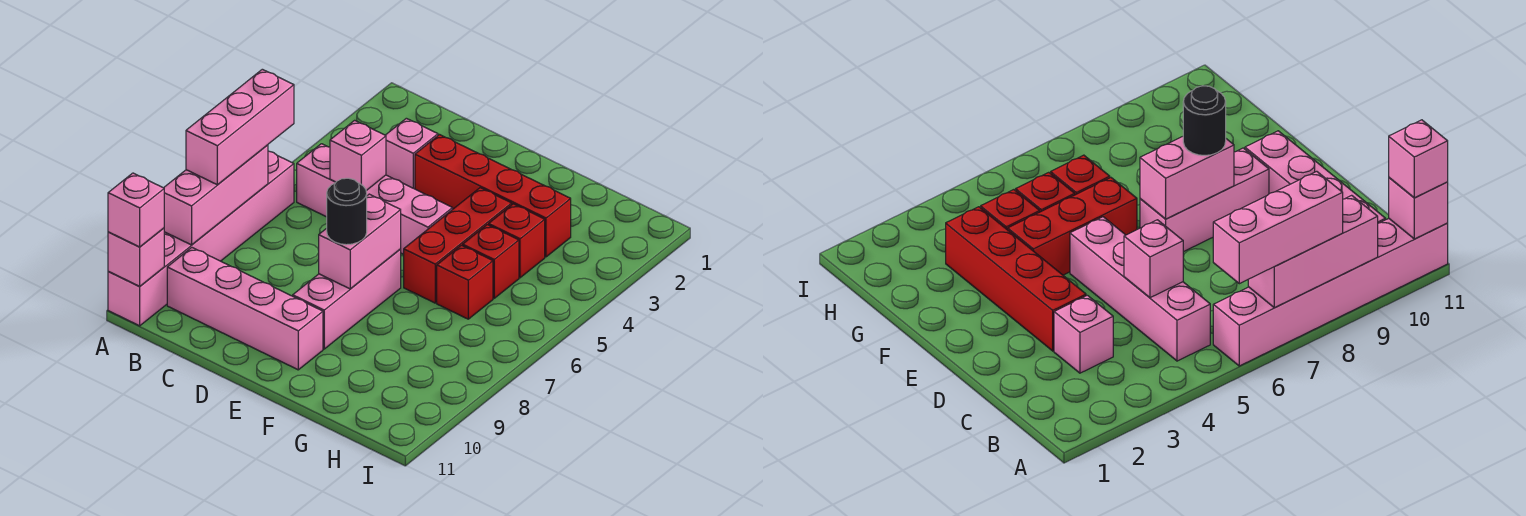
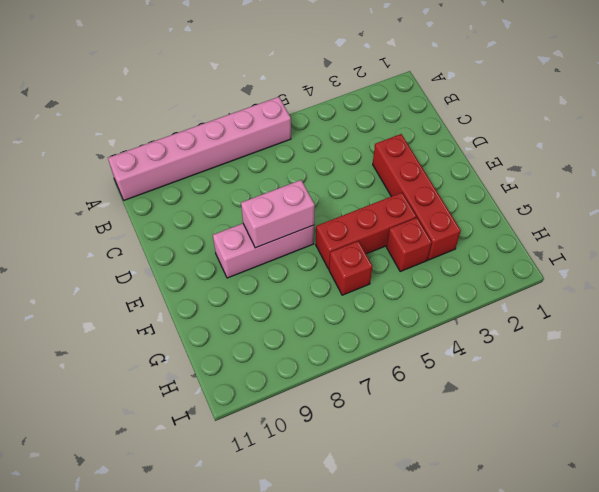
none -> pink 1x4 brick [297,144,453,254]
none -> pink 1x4 brick [167,248,323,370]
none -> pink 1x1 brick [386,118,438,189]

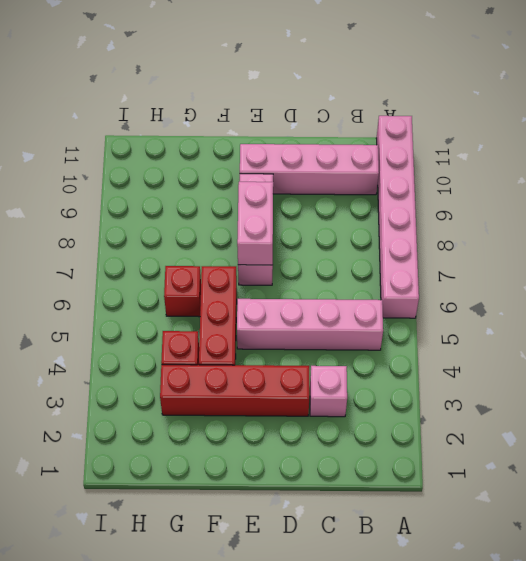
none -> red 1x1 brick [463,225,519,298]
none -> pink 1x3 brick [164,145,268,245]
none -> pink 1x1 brick [108,228,164,286]

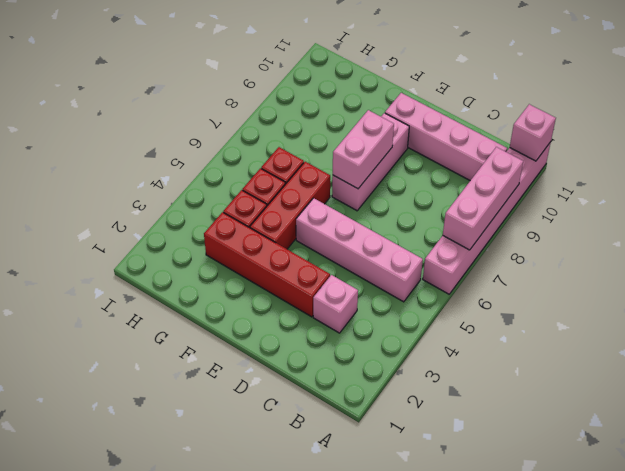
none -> pink 1x1 brick [330,120,386,191]
none -> pink 1x3 brick [186,69,294,185]
none -> pink 1x1 brick [108,173,164,247]

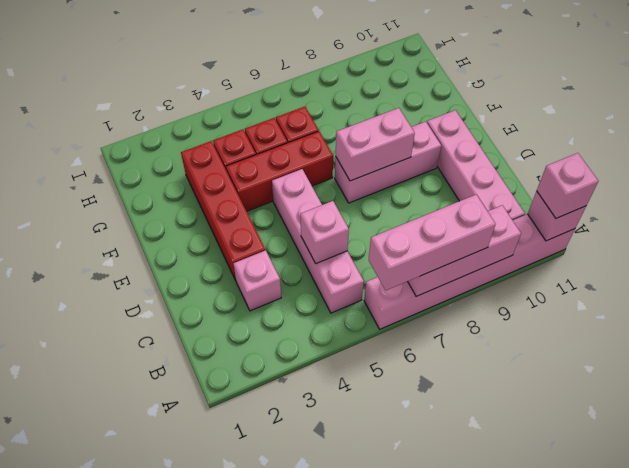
none -> black 1x1 round brick [327,178,367,245]

